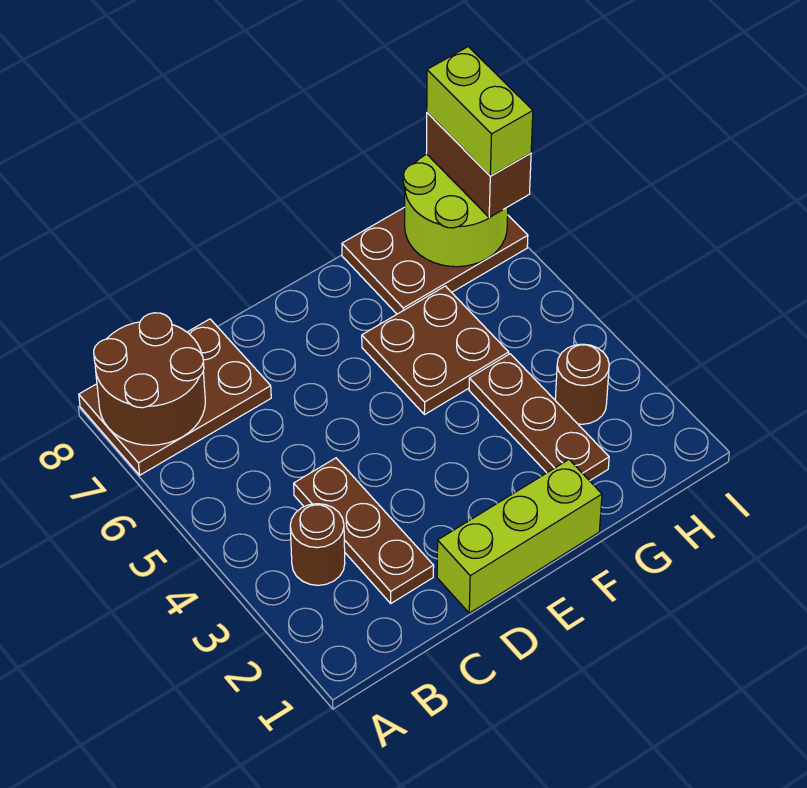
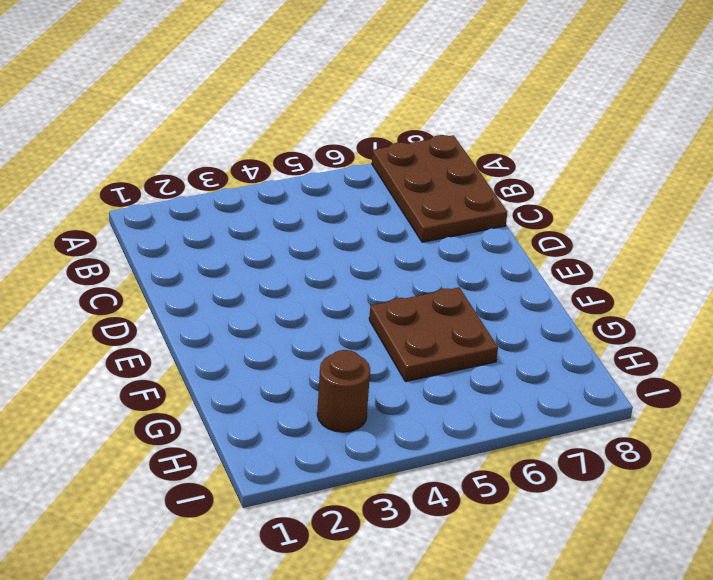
none -> brown 1x1 round brick [290,504,345,585]
none -> brown 1x3 plate [294,458,434,603]
none -> lime 1x3 brick [437,460,602,613]

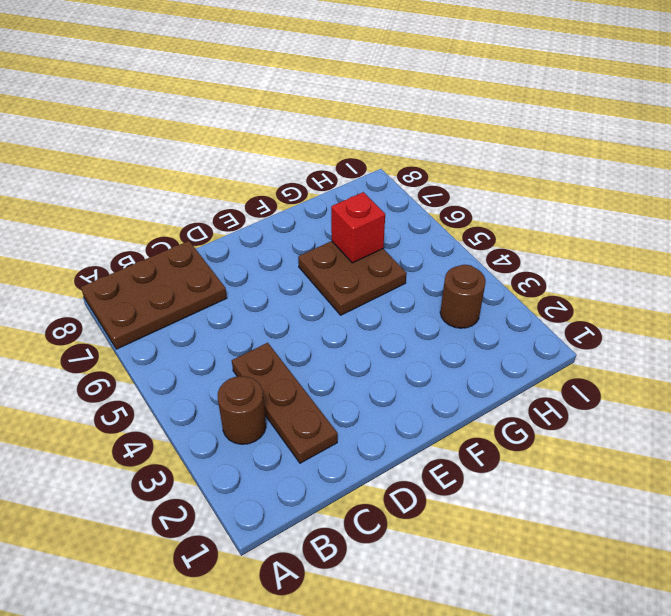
red 1x1 brick [331,192,385,263] -> none
none -> lime 1x3 brick [437,460,602,613]
none -> brown 1x3 plate [469,354,609,481]
none -> brown 2x3 plate [342,207,528,314]

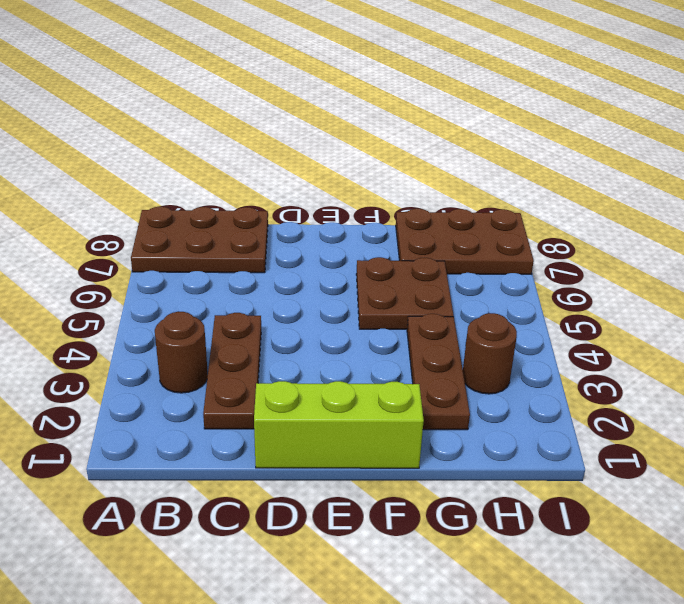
none -> brown 2x2 round brick [94,313,205,445]
none -> lime 2x2 round brick [403,154,508,267]
none -> brown 1x2 brick [426,113,531,218]

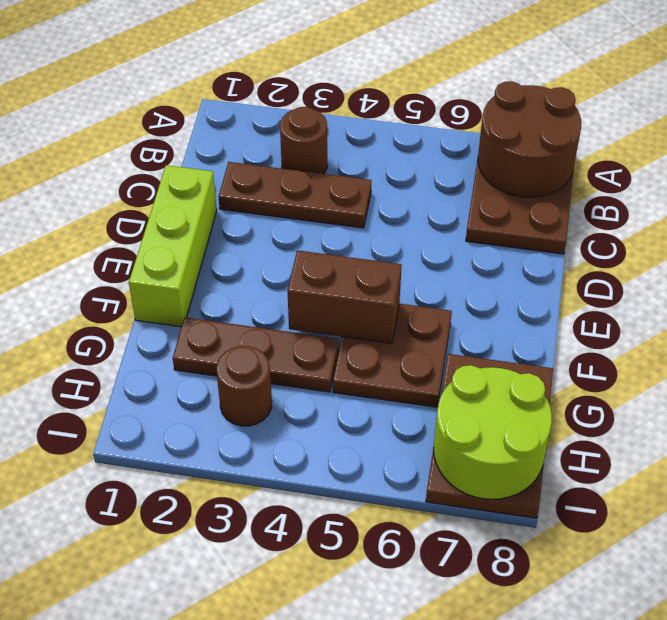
brown 1x2 brick [287,250,402,343] -> brown 1x2 brick moved to [426,113,531,218]
none -> lime 1x2 brick [427,47,533,176]

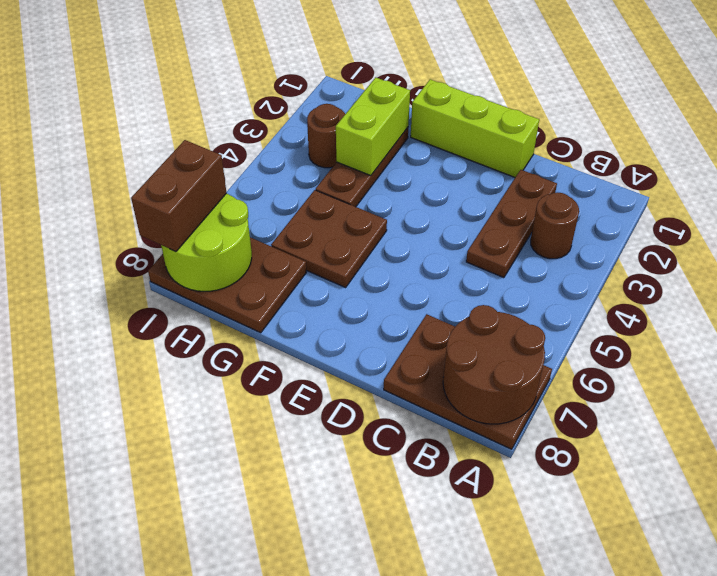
lime 1x2 brick [336,77,410,176] -> lime 1x2 brick moved to [427,47,533,176]

